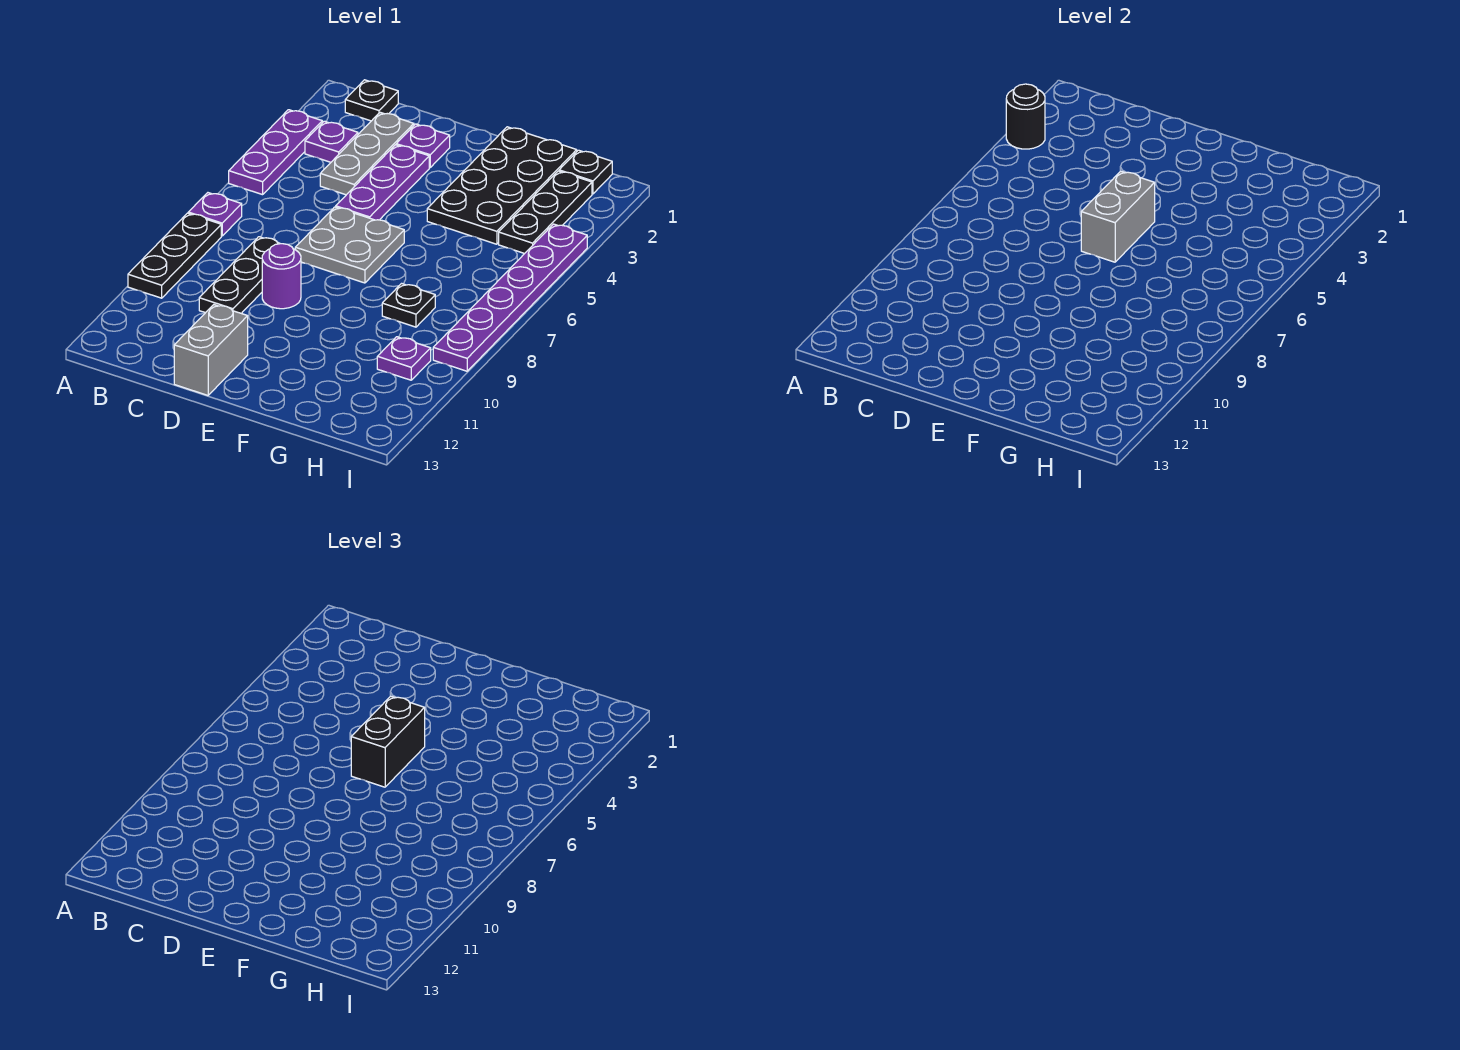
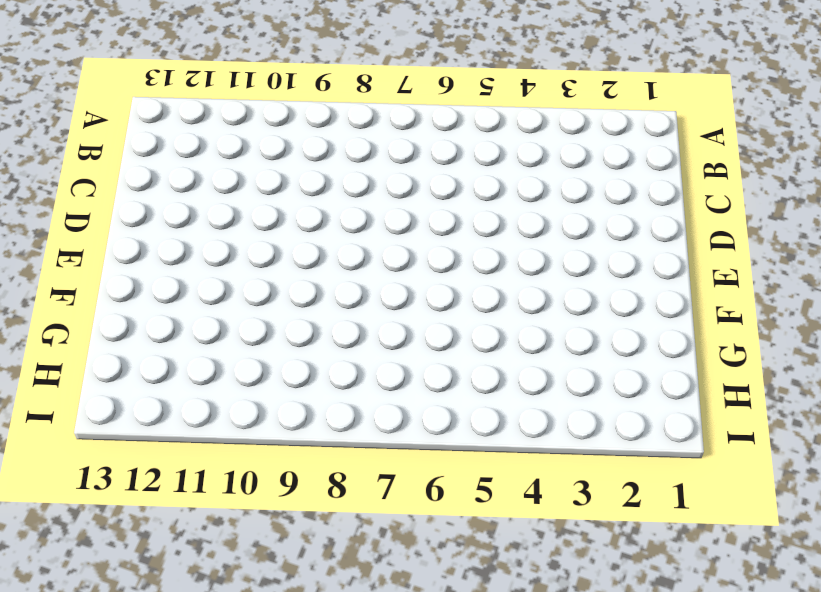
none -> purple 1x3 plate [229,110,322,195]
none -> purple 1x1 plate [188,193,242,236]
none -> black 1x3 plate [128,213,221,298]

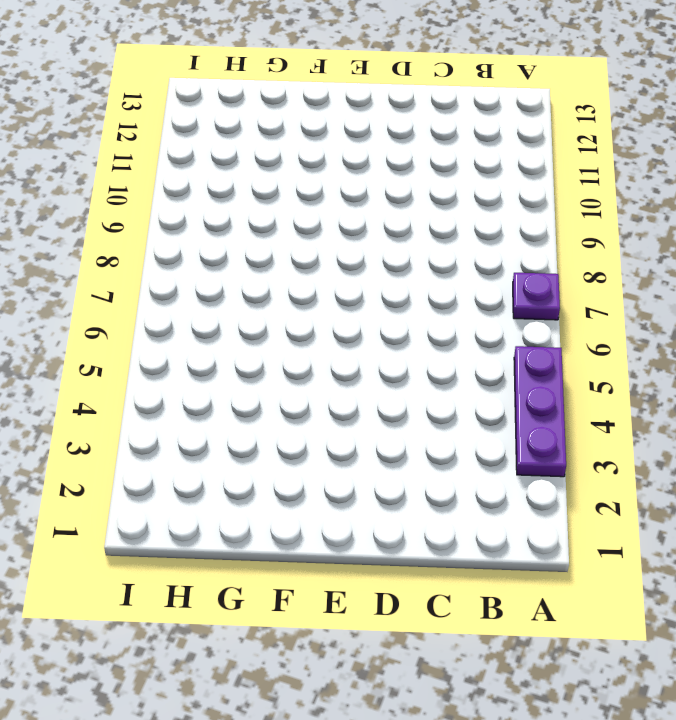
none -> black 1x3 plate [128,213,221,298]
none -> black 1x1 plate [345,80,398,121]
none -> purple 1x1 plate [305,121,358,162]

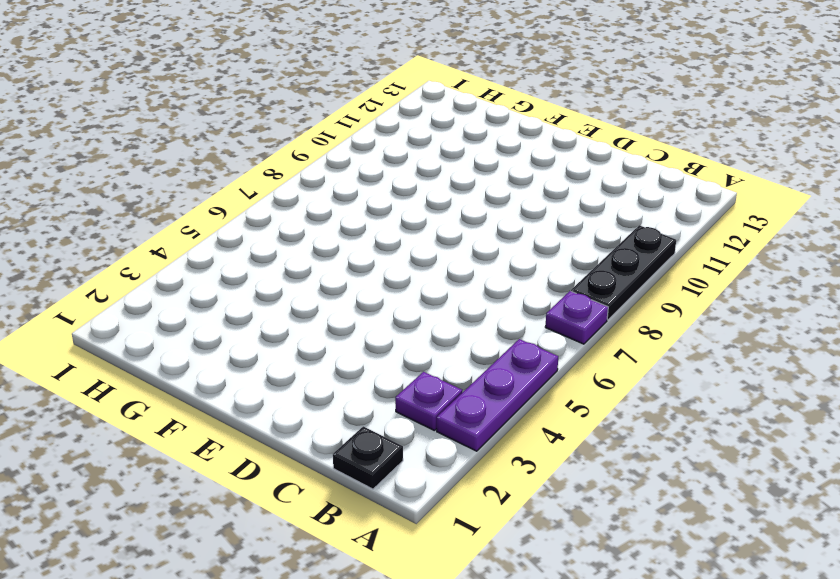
none -> grey 1x3 plate [320,112,414,195]
none -> black 1x3 plate [199,237,280,313]
none -> purple 1x1 plate [396,124,450,168]

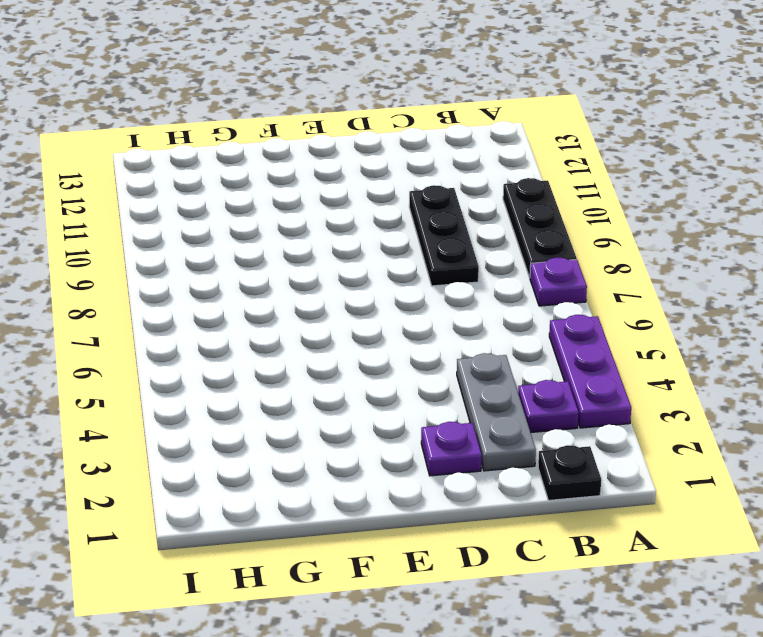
none -> purple 1x3 plate [336,145,429,220]
none -> grey 2x2 plate [295,207,404,283]
none -> purple 1x1 round brick [262,244,301,309]

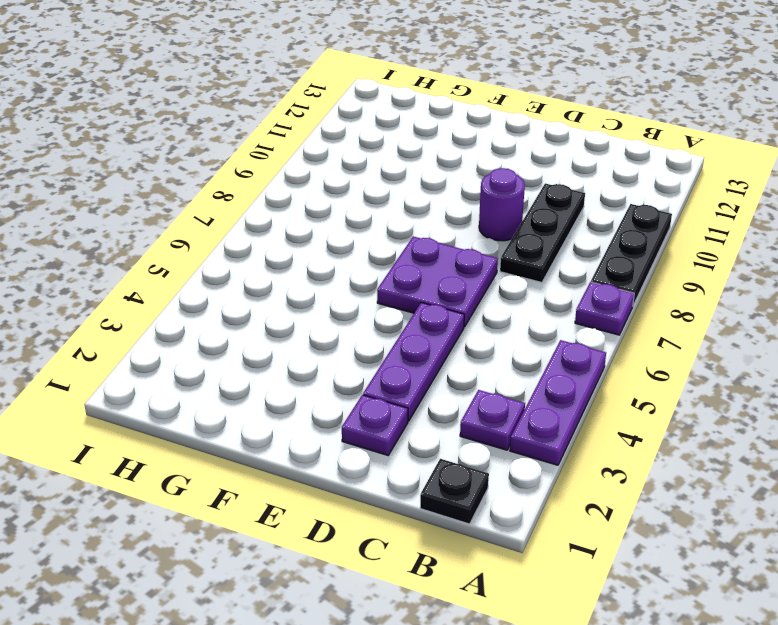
purple 2x2 plate [377,237,498,327] -> grey 2x2 plate [295,207,404,283]
none -> grey 1x3 plate [320,112,414,195]
none -> grey 1x2 brick [174,305,248,395]
none -> black 2x4 plate [427,127,577,244]

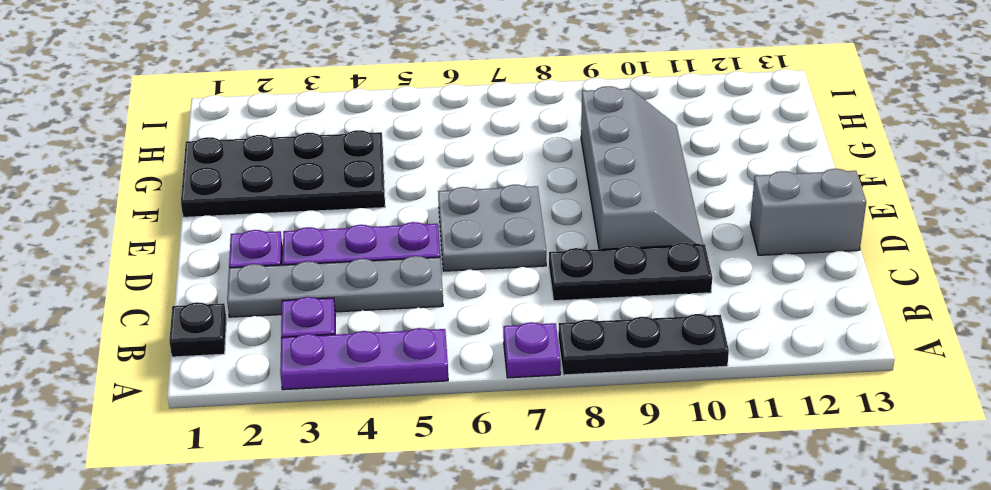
grey 1x4 plate [227,256,443,317] -> grey 1x3 plate [320,112,414,195]
grey 2x4 slope [581,86,703,249] -> purple 1x1 round brick [262,244,301,309]
none -> black 1x1 plate [382,284,435,327]
none -> black 1x1 plate [559,150,612,194]
none -> black 1x3 plate [499,171,592,254]

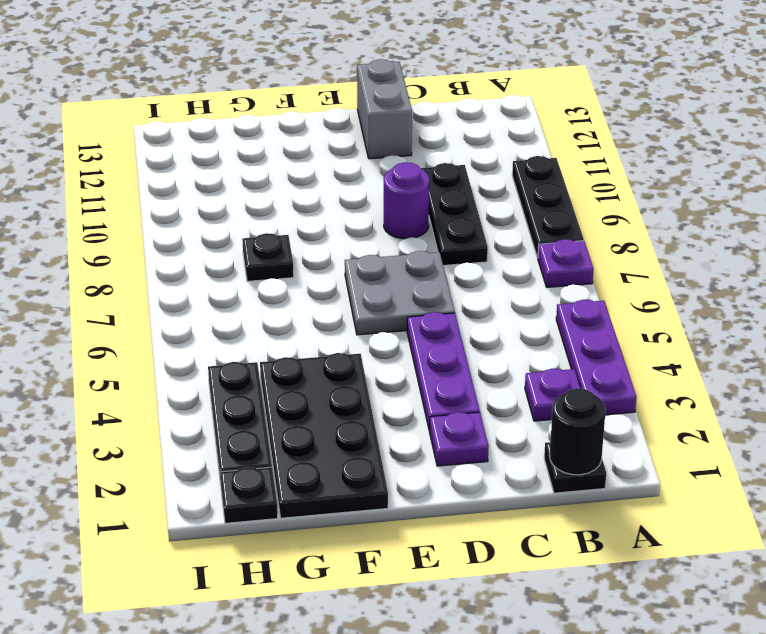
black 1x1 round brick [550,388,605,475] -> black 1x1 round brick moved to [1006,84,1045,149]
none -> grey 1x3 plate [320,112,414,195]
none -> purple 1x1 plate [377,337,431,380]
none -> purple 1x6 plate [433,224,587,371]

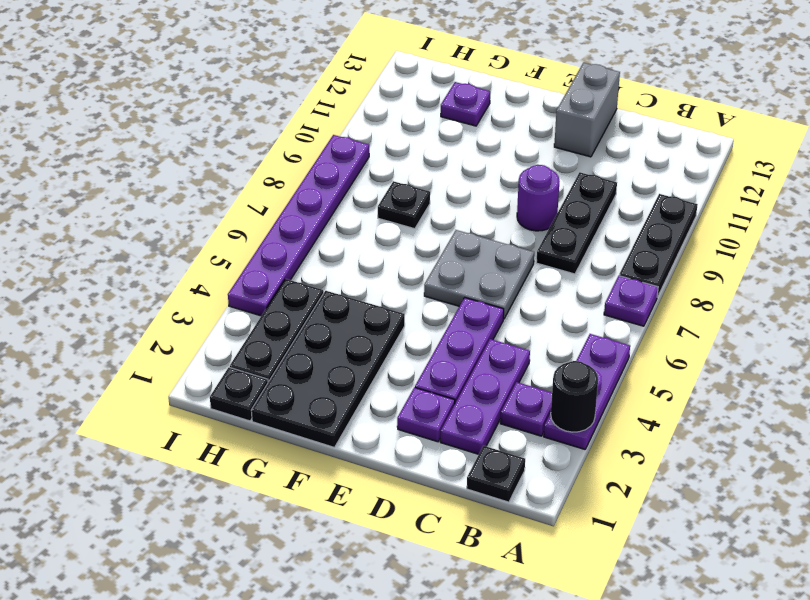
purple 1x3 plate [440,339,530,454] -> grey 1x3 plate [320,112,414,195]
purple 1x1 plate [441,82,490,126] -> purple 1x1 plate moved to [377,337,431,380]
none -> grey 1x2 brick [1081,171,1155,262]
none -> black 1x2 brick [351,696,425,787]

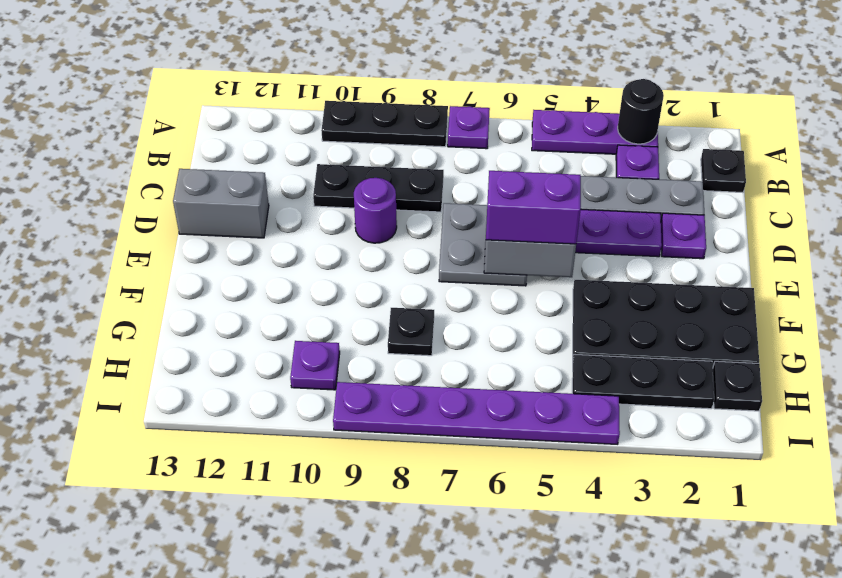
purple 1x2 brick [486,171,581,244] -> black 1x2 brick [351,696,425,787]

